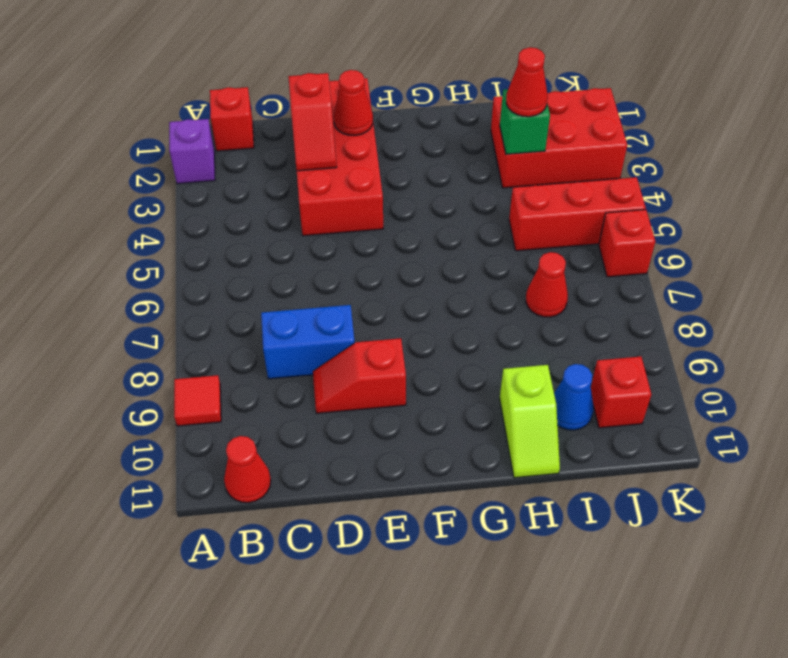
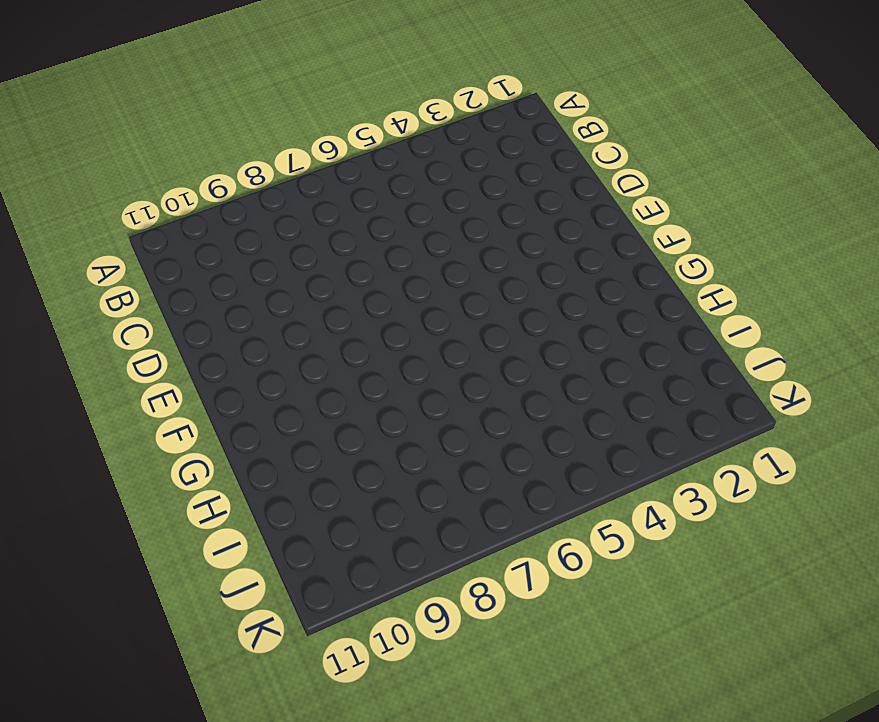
none -> purple 1x1 brick [169,119,215,184]
none -> red 1x1 tile [174,375,221,426]
none -> red 1x1 brick [210,87,254,151]

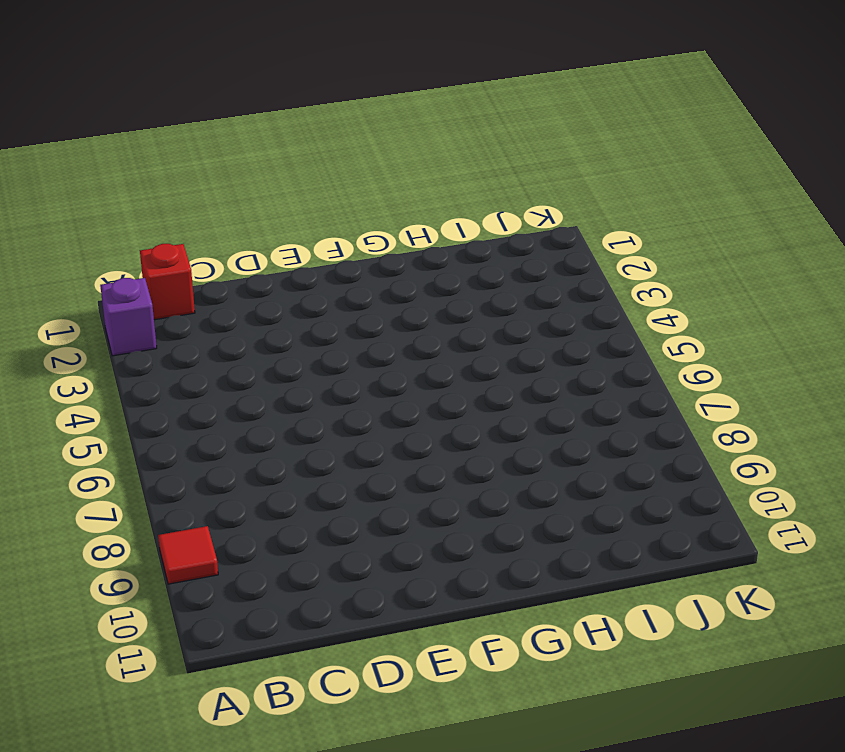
none -> red 1x1 cone [224,436,271,503]
none -> blue 1x2 brick [261,305,355,379]
none -> red 2x4 brick [297,78,383,236]

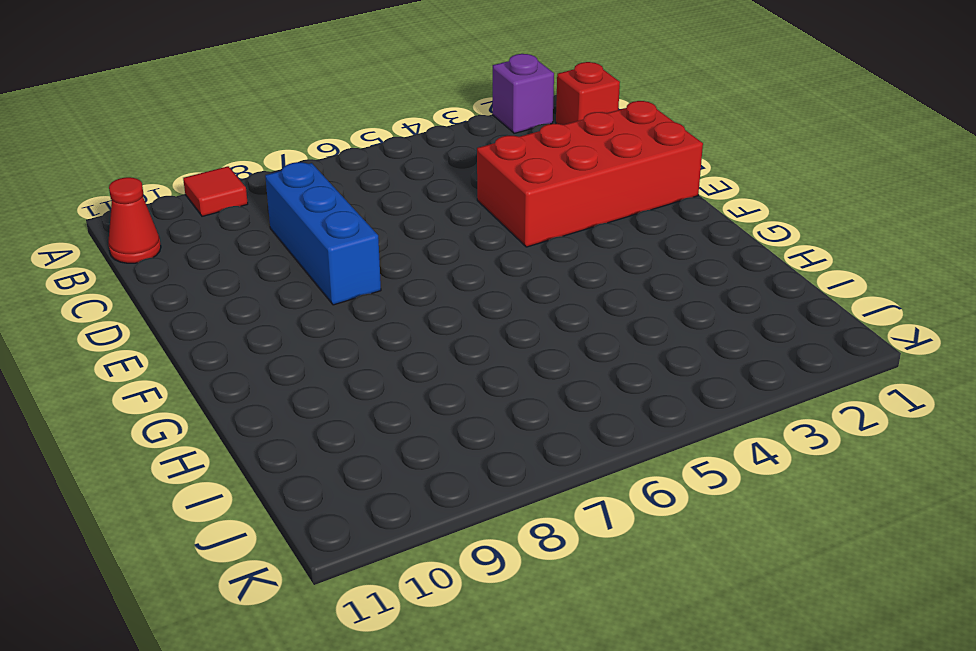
blue 1x3 brick [265,162,381,305] -> blue 1x2 brick [261,305,355,379]
none -> red 1x2 slope [313,338,406,413]
none -> lime 1x2 slope [500,365,560,478]
none -> red 2x3 brick [491,88,627,188]

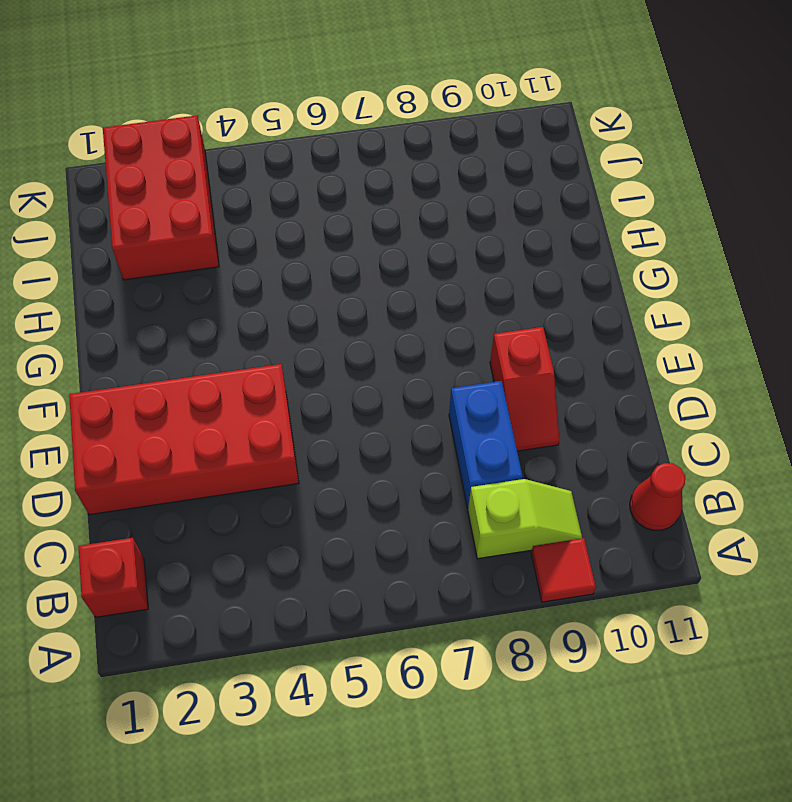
lime 1x2 slope [468,479,582,559] -> lime 1x2 slope moved to [500,365,560,478]
none -> purple 1x1 brick [169,119,215,184]
none -> red 1x3 brick [509,177,646,251]
none -> red 1x1 cone [526,252,568,317]

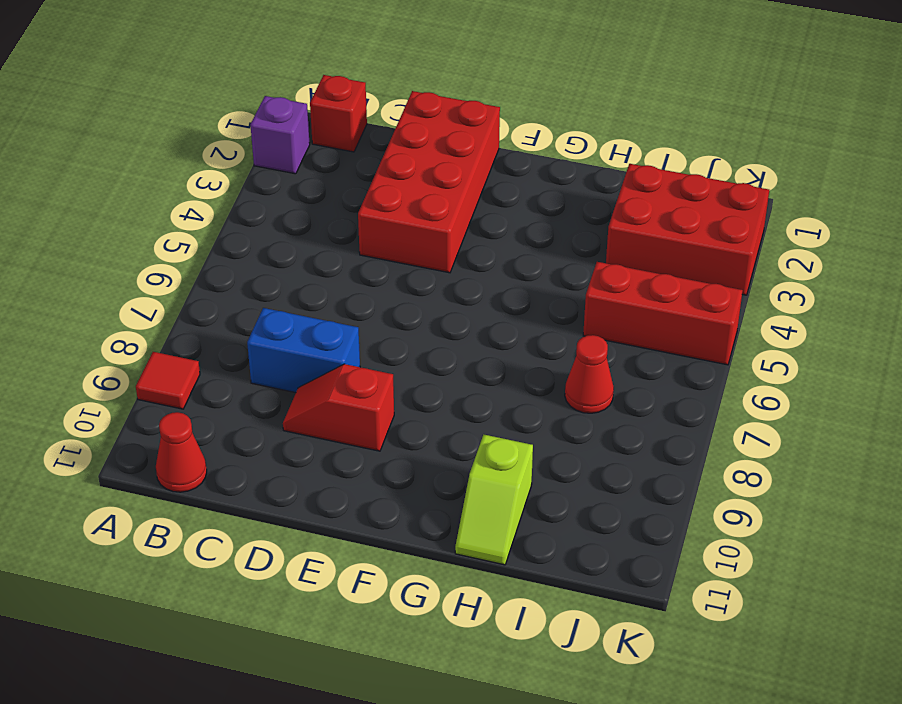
none -> blue 1x1 cone [554,364,594,430]
none -> red 1x1 brick [591,357,651,428]
none -> red 1x1 brick [599,209,655,277]

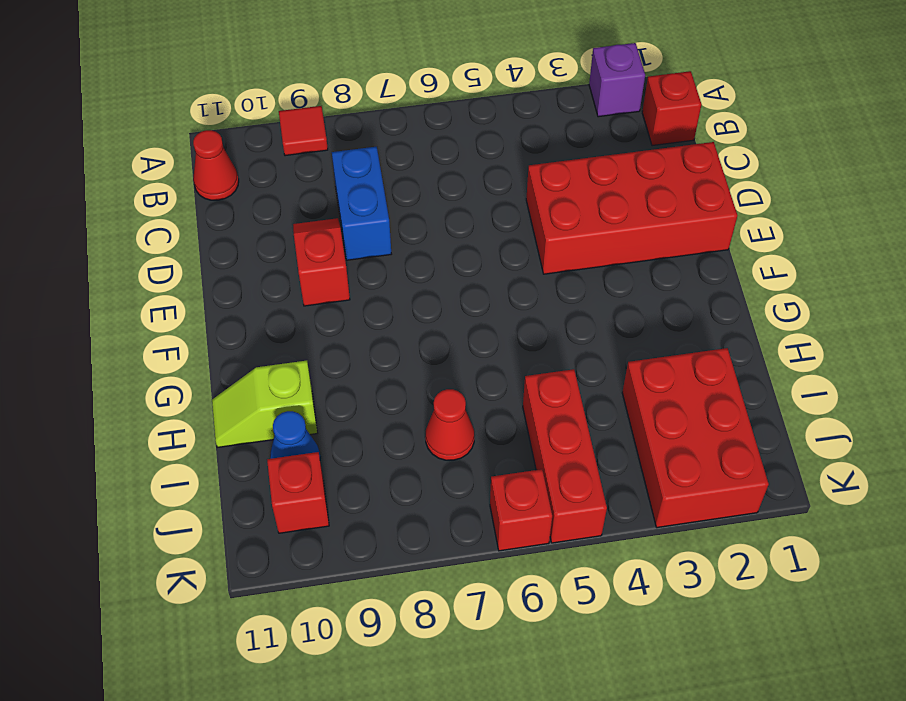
none -> red 1x2 slope [288,73,337,171]
none -> red 1x1 cone [334,70,373,135]
none -> green 1x1 brick [500,89,550,154]

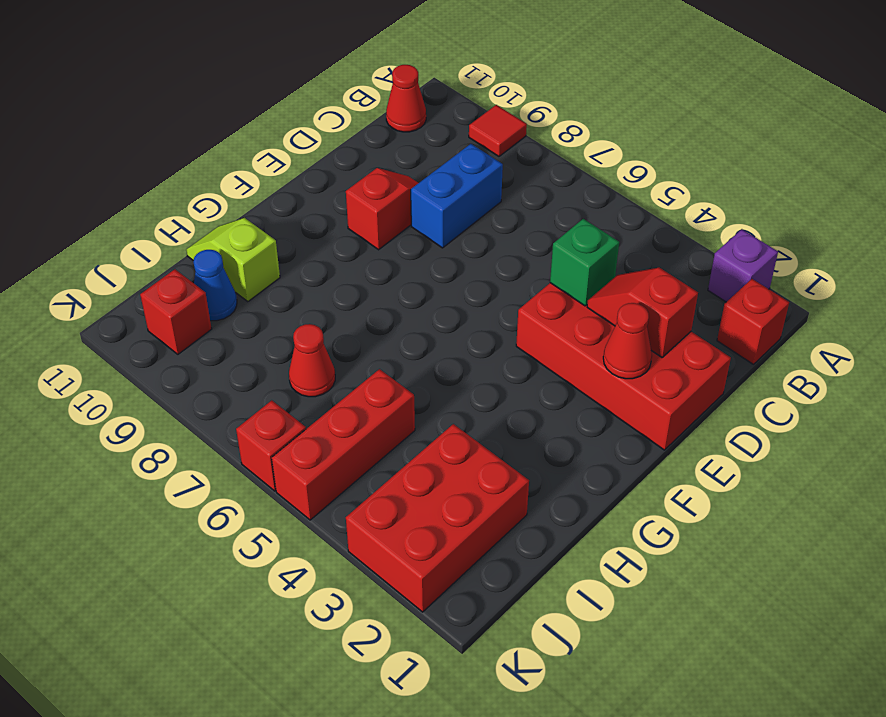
green 1x1 brick [550,219,619,306] -> green 1x1 brick moved to [500,89,550,154]
none -> red 1x1 cone [506,47,548,117]

